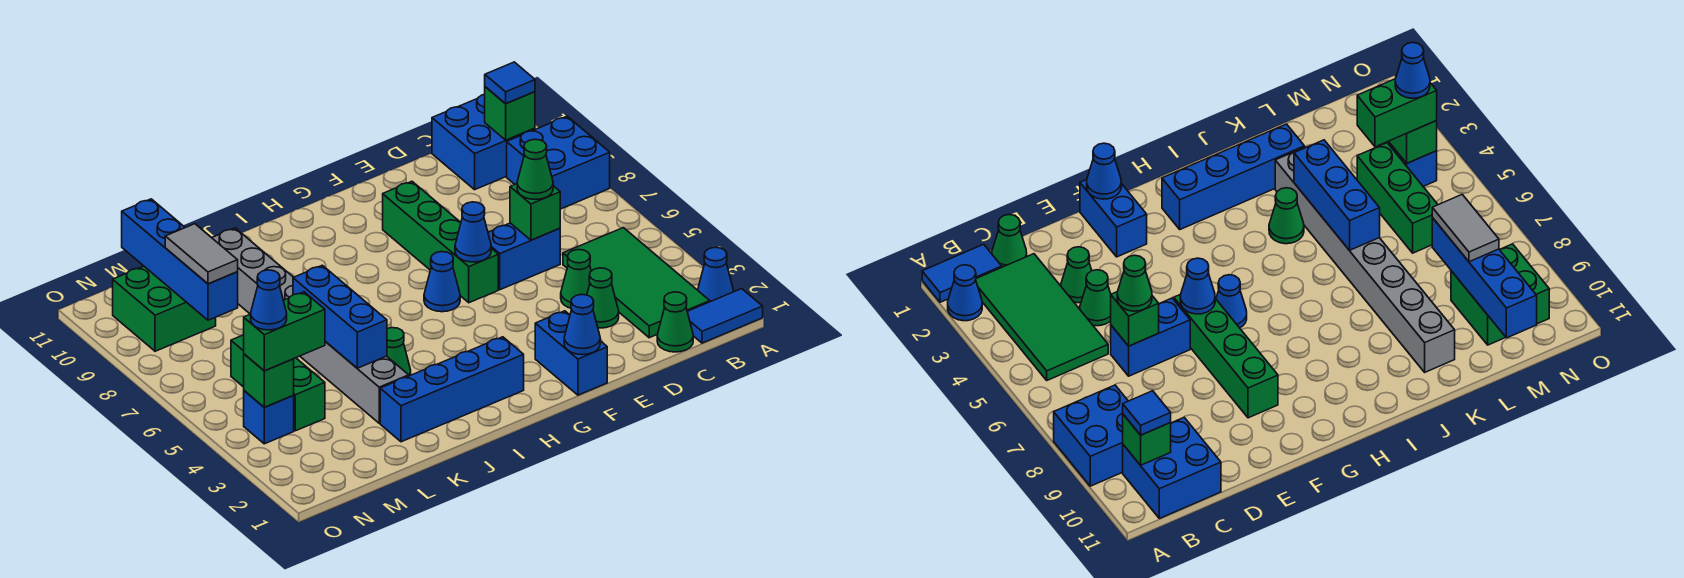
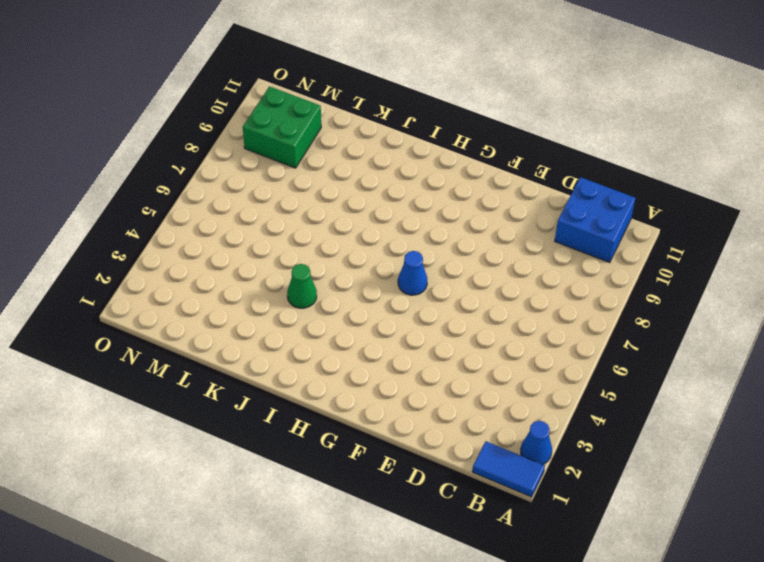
none -> blue 2x2 brick [507,116,610,209]
none -> green 2x4 tile [563,228,710,338]
none -> green 1x1 cone [657,292,693,352]
none -> green 1x1 cone [587,268,619,328]

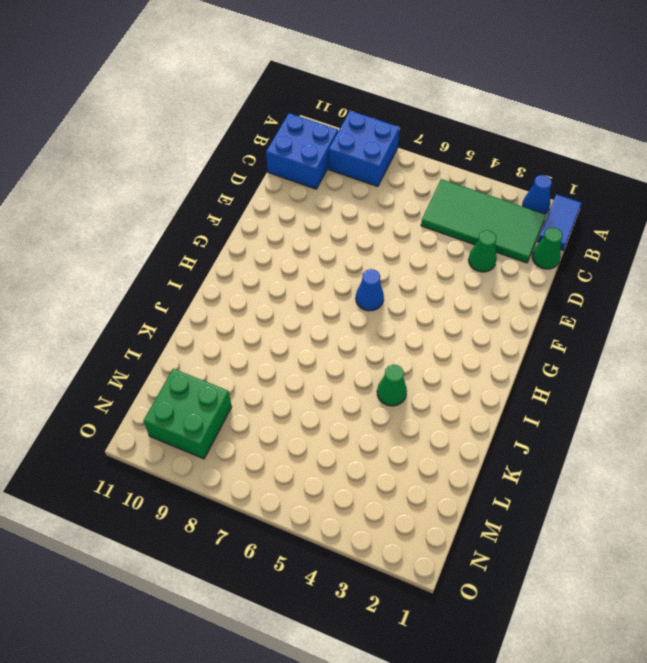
none -> green 1x1 cone [561,250,591,308]
none -> blue 1x2 brick [488,223,560,290]
none -> blue 1x2 brick [535,311,607,395]
none -> green 1x4 brick [383,181,498,303]

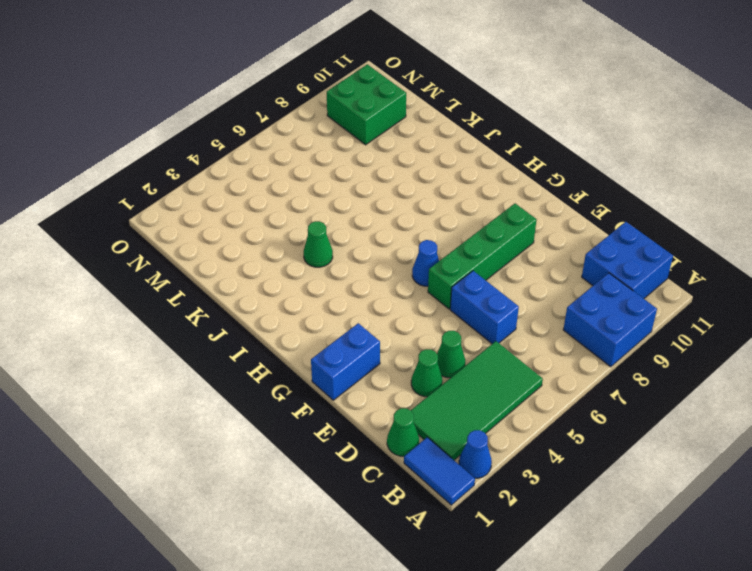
none -> blue 1x4 brick [380,337,524,442]
none -> grey 1x8 brick [212,228,409,423]
none -> green 1x3 brick [231,335,325,431]
none -> blue 1x1 brick [244,391,294,444]

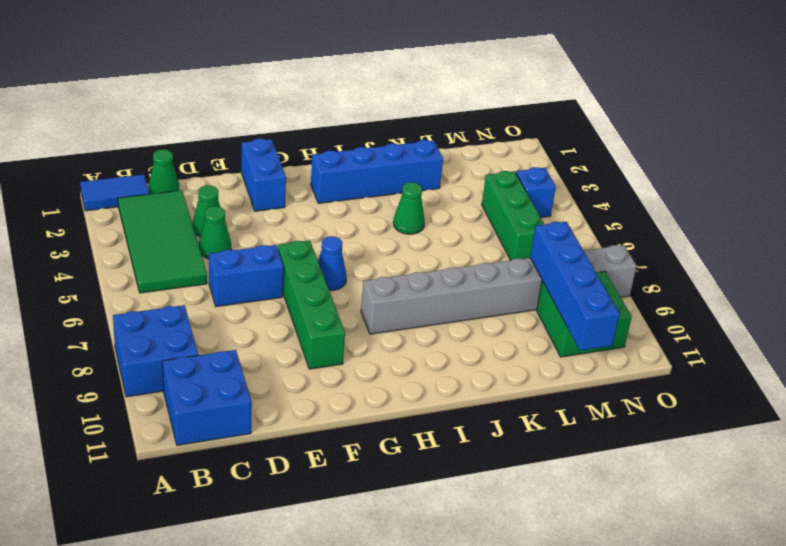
grey 1x8 brick [361,245,637,334] -> grey 1x8 brick turned to [212,228,409,423]
none -> blue 1x1 cone [698,247,734,302]
none -> green 1x1 brick [485,87,535,140]
none -> green 1x1 brick [510,184,560,240]
none -> blue 1x1 cone [564,294,600,355]

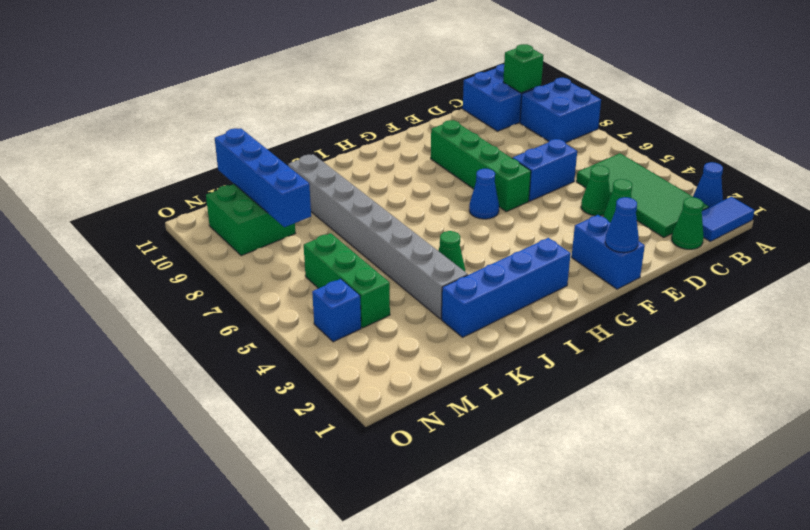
none -> green 1x1 brick [510,184,560,240]
none -> blue 1x1 cone [455,202,491,262]
none -> blue 1x3 brick [293,265,387,368]
none -> green 1x1 brick [244,354,294,407]

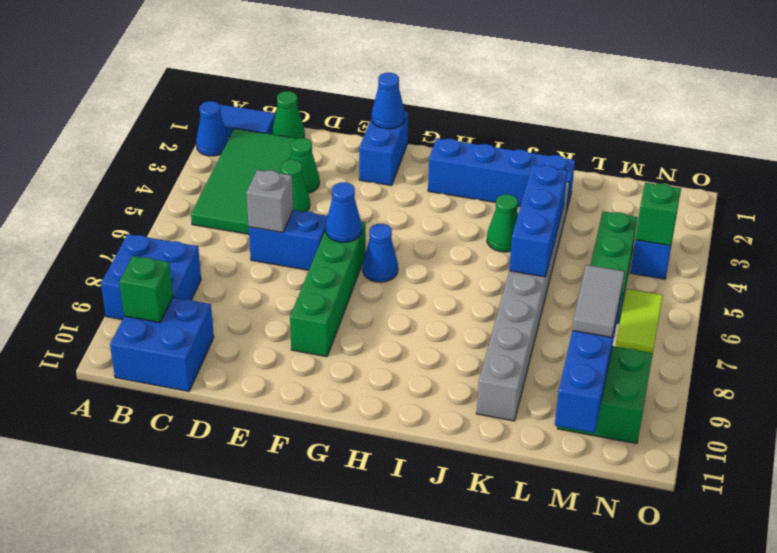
grey 1x1 brick [246,170,293,233] -> green 1x1 brick [510,184,560,240]
lime 1x2 tile [616,289,663,353] -> none
none -> blue 1x1 tile [485,62,535,104]
none -> green 1x1 cone [517,139,553,200]
none -> green 1x2 brick [244,292,325,371]
none -> blue 1x1 cone [251,270,287,330]

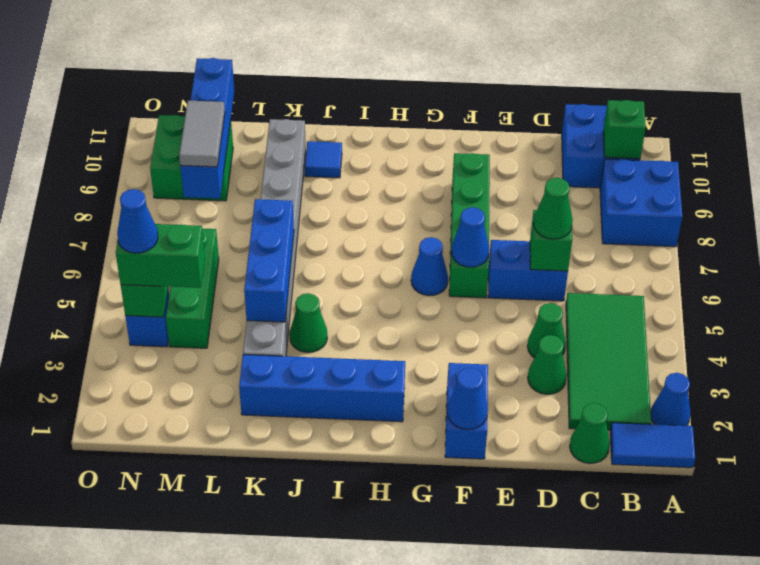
blue 1x1 tile [305,141,342,178] -> blue 1x1 tile moved to [485,62,535,104]

